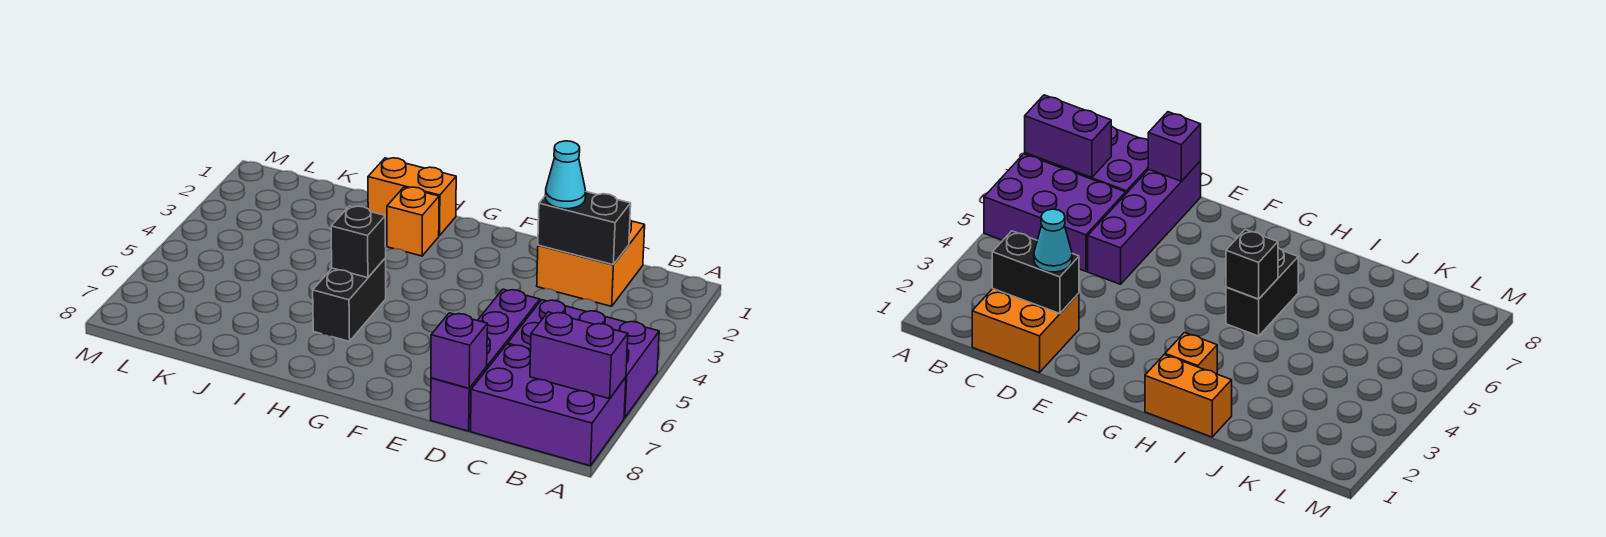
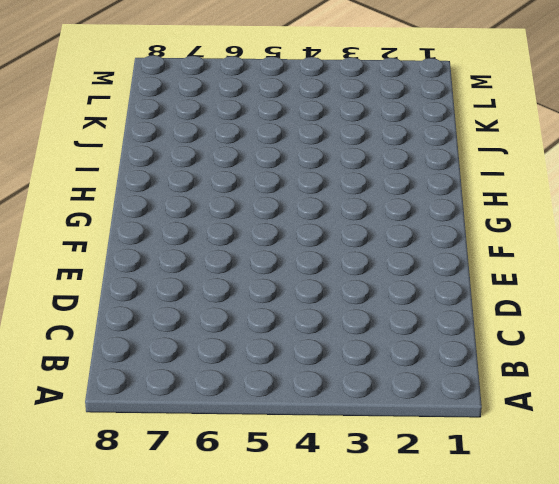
none -> purple 2x3 brick [508,300,659,418]
none -> purple 2x3 brick [471,344,626,466]
none -> orange 2x2 brick [537,220,645,306]

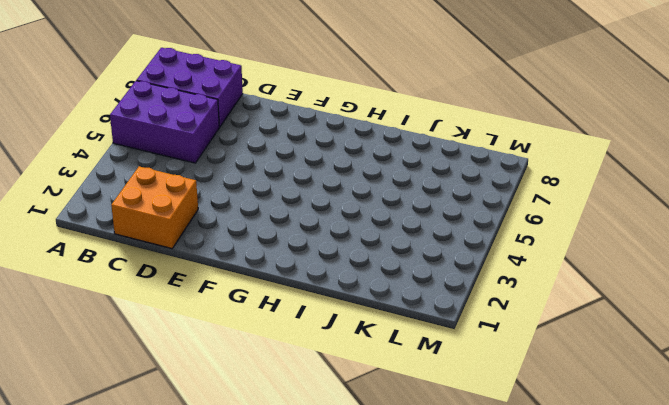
none -> purple 1x4 brick [431,289,540,431]
none -> orange 1x2 brick [368,158,456,236]
none -> orange 1x1 brick [387,187,439,256]

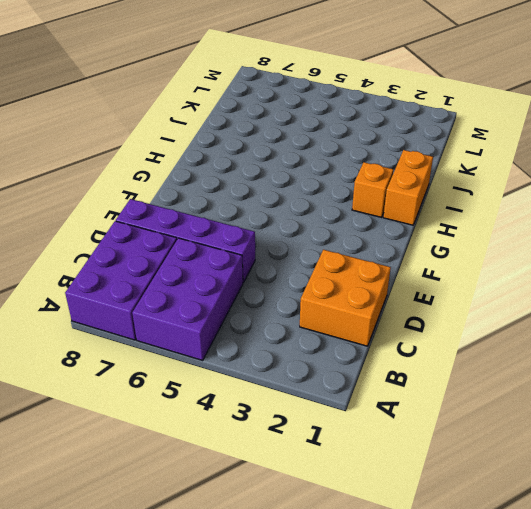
none -> black 1x2 brick [313,258,386,341]
none -> purple 1x2 brick [530,312,628,399]
none -> black 1x2 brick [538,192,631,265]

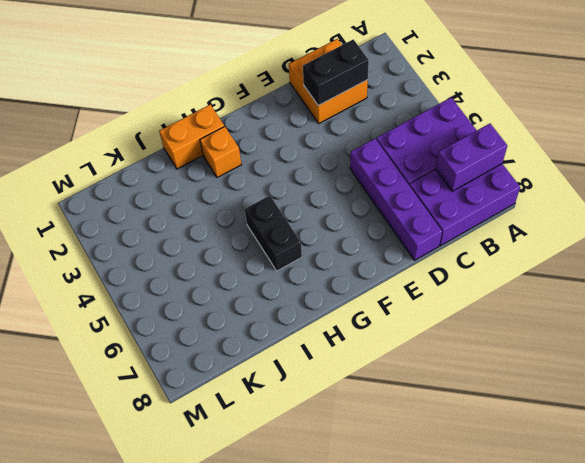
none -> purple 1x1 brick [431,313,487,388]
none -> black 1x1 brick [331,206,386,278]
none -> cyan 1x1 cone [545,141,586,209]

